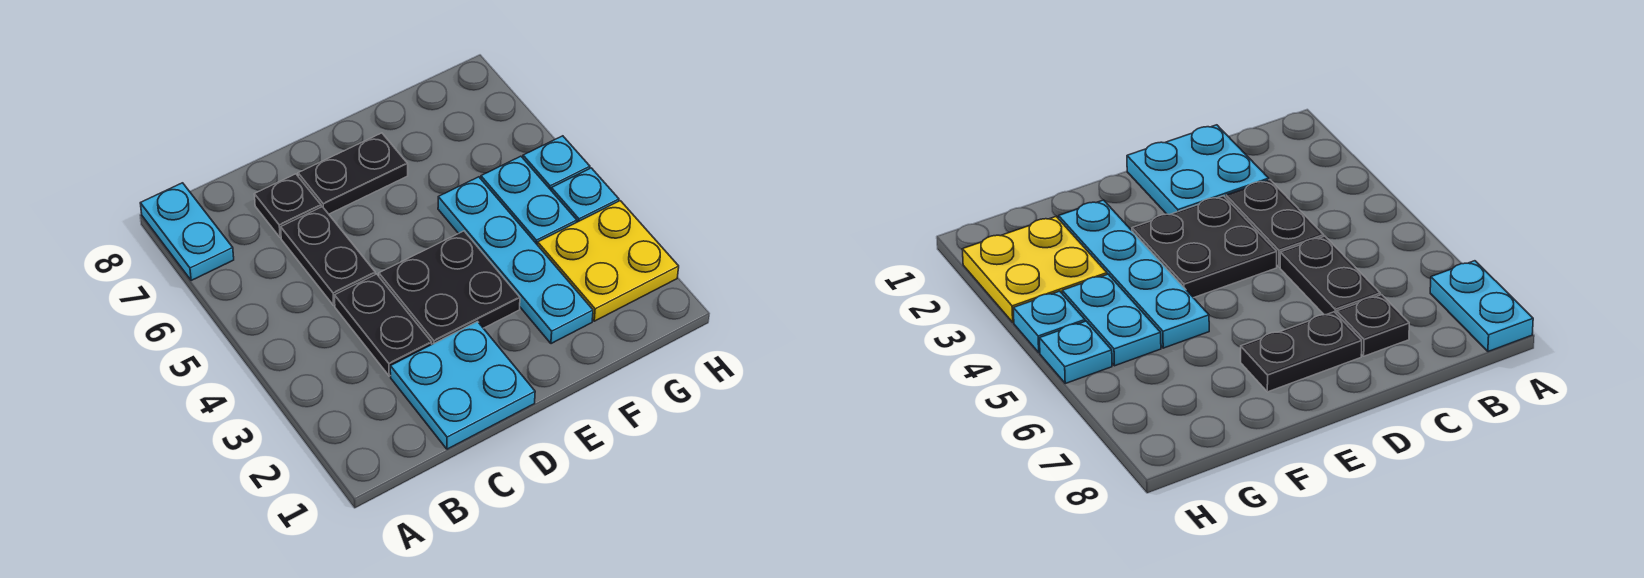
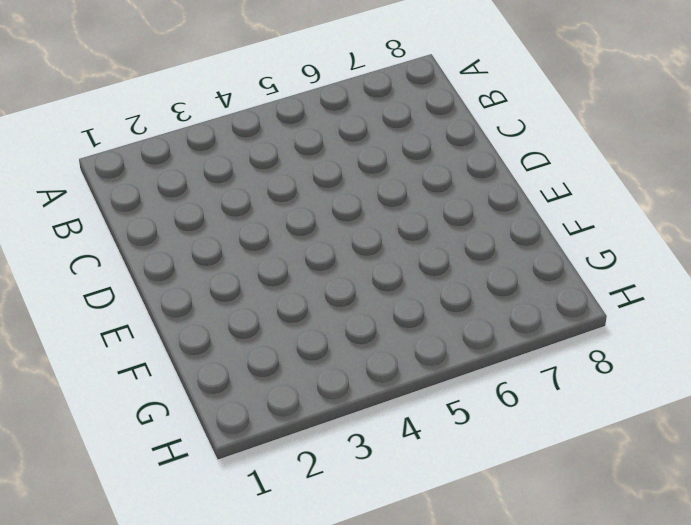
none -> cyan 1x2 plate [140,183,234,281]
none -> cyan 2x2 plate [390,322,535,449]
none -> black 1x2 plate [335,274,432,376]

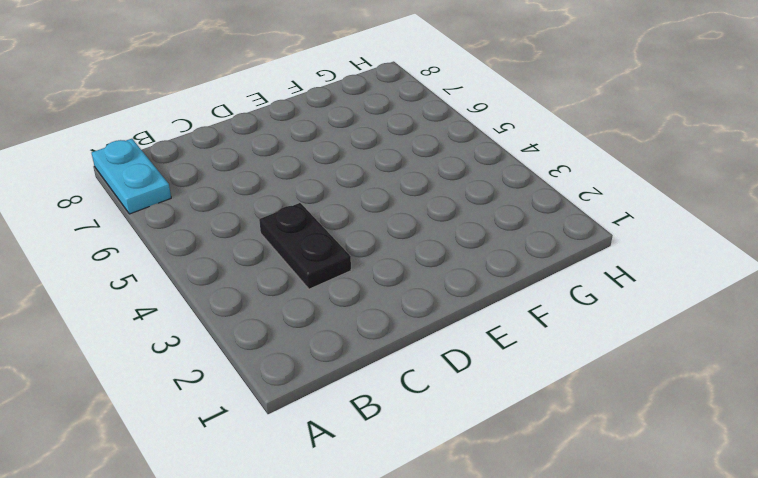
none -> cyan 2x2 plate [390,322,535,449]
none -> black 1x2 plate [281,207,376,305]
none -> black 1x1 plate [254,174,321,238]

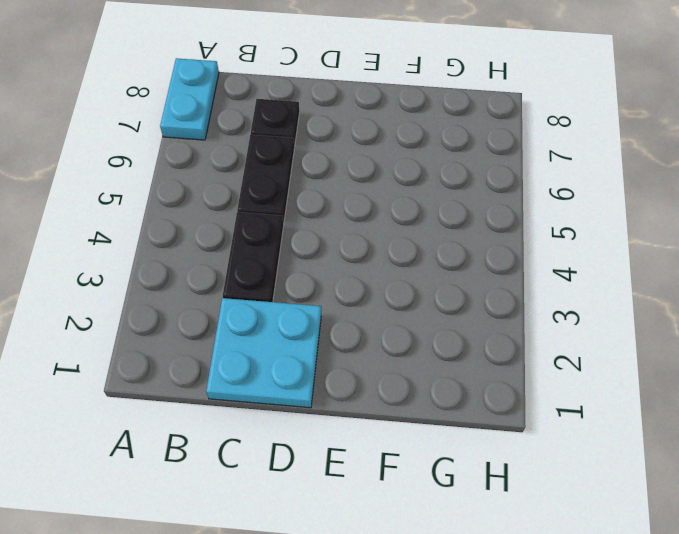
none -> black 2x2 plate [379,231,520,344]
none -> black 1x2 plate [298,133,408,214]
none -> cyan 1x4 plate [438,177,593,344]

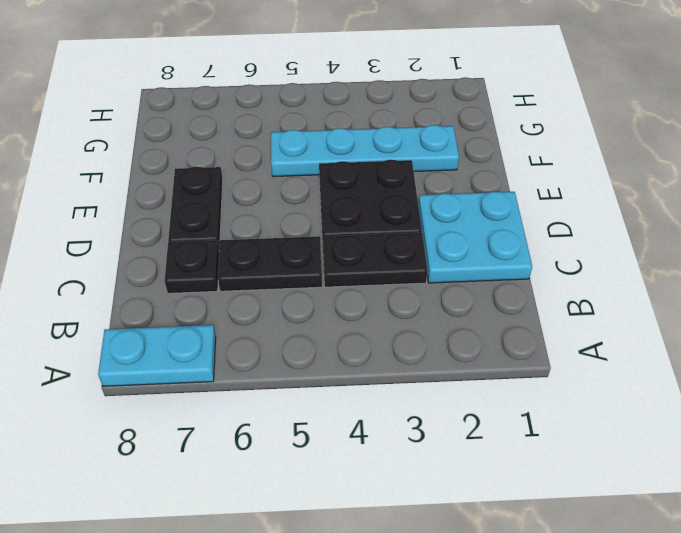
none -> yellow 2x2 plate [538,201,679,321]
none -> cyan 1x2 plate [481,156,577,245]
none -> cyan 1x1 plate [551,168,619,222]

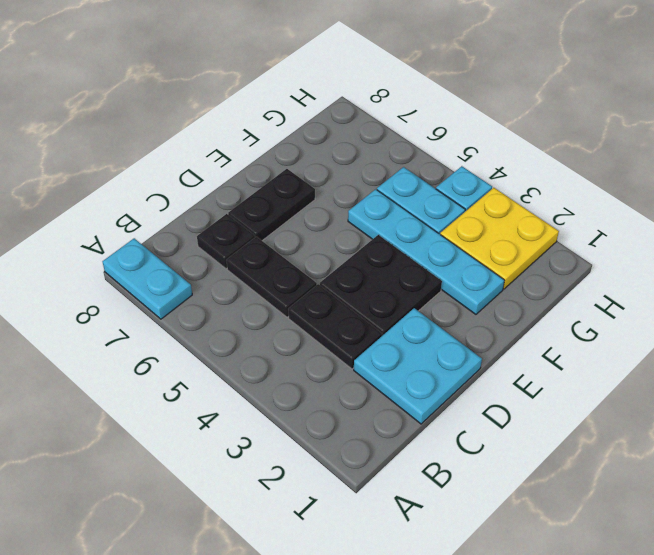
none -> cyan 1x1 plate [523,136,590,190]

